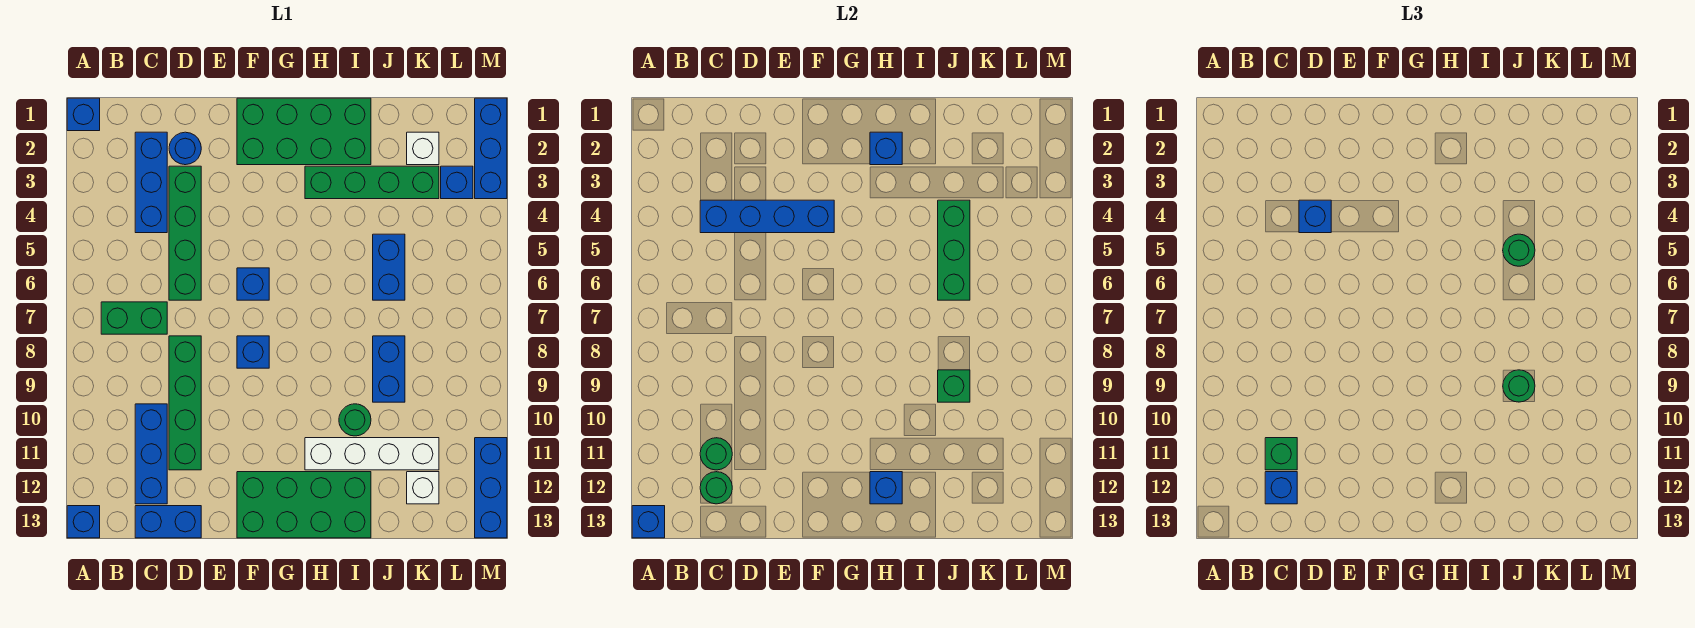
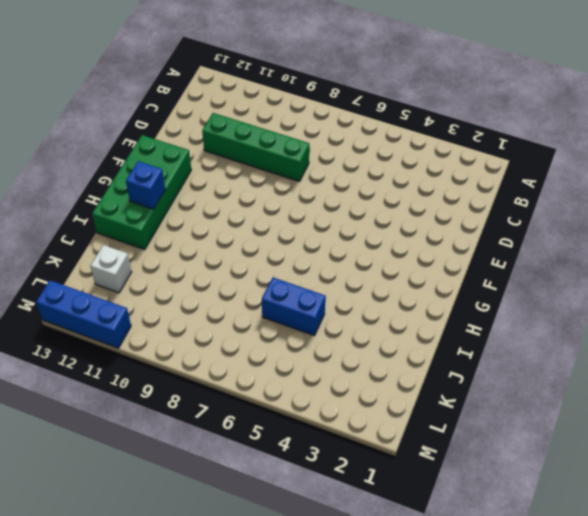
none -> blue 1x1 brick [67,98,100,131]
none -> blue 1x1 brick [67,506,100,538]
none -> green 1x2 brick [101,302,167,334]
none -> blue 1x3 brick [135,132,167,233]

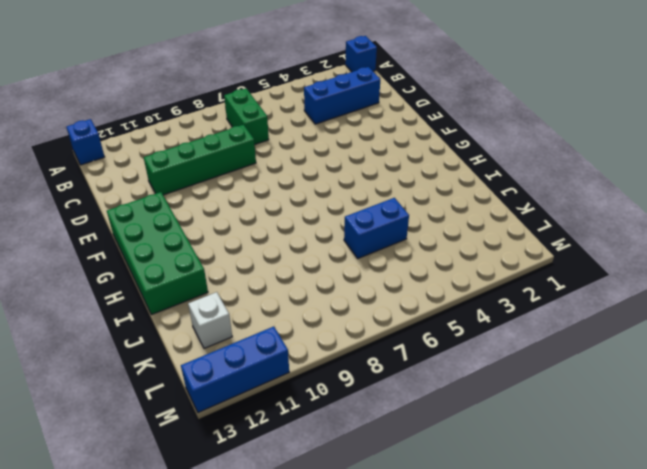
none -> blue 1x3 brick [135,404,167,504]
none -> blue 1x2 brick [135,506,201,538]
none -> blue 1x1 round brick [169,132,201,165]
none -> green 1x4 brick [169,166,201,300]

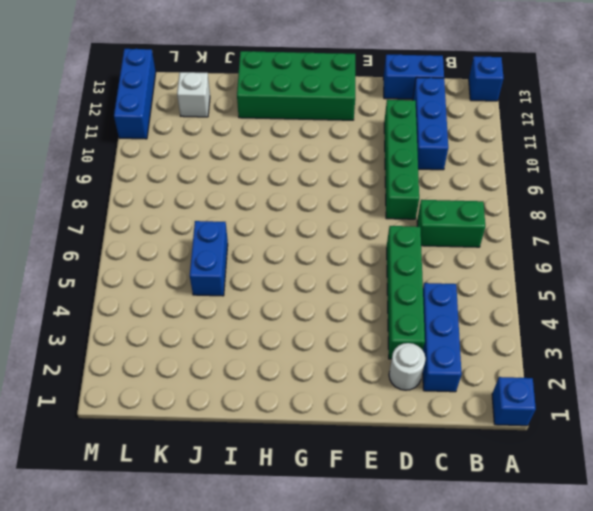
white 1x1 round brick [389,343,426,390] -> blue 1x1 round brick [169,132,201,165]
none -> green 2x4 brick [237,98,371,165]
none -> blue 1x1 brick [237,268,269,300]
none -> blue 1x1 brick [237,336,269,368]
none -> green 1x4 brick [305,166,439,199]

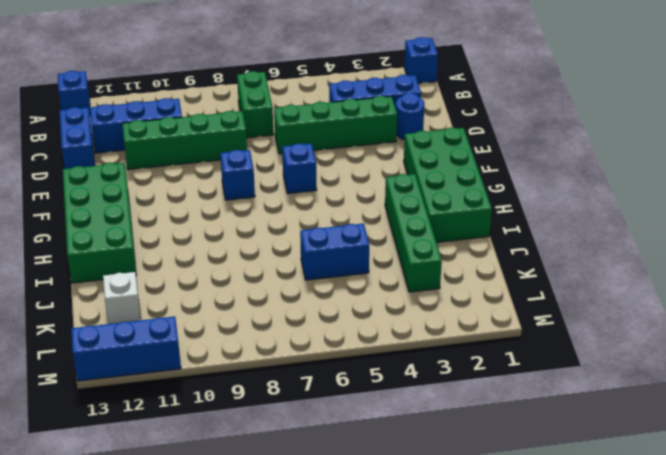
none -> white 1x4 brick [305,438,439,470]
none -> green 1x1 round brick [339,404,371,436]
none -> blue 1x2 brick [373,336,405,402]
none -> white 1x1 brick [407,132,439,165]

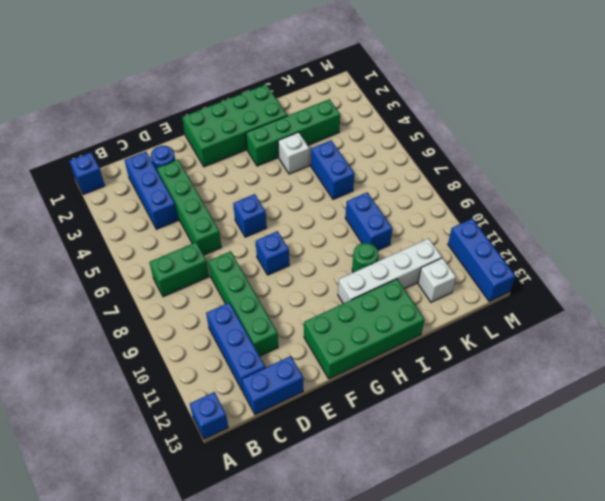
white 1x1 brick [278,132,309,174] -> white 1x1 brick moved to [407,132,439,165]
none -> blue 1x1 brick [441,166,473,199]
none -> blue 1x3 brick [475,98,507,199]
none -> blue 1x1 brick [632,506,665,538]
none -> blue 1x4 brick [700,200,834,233]

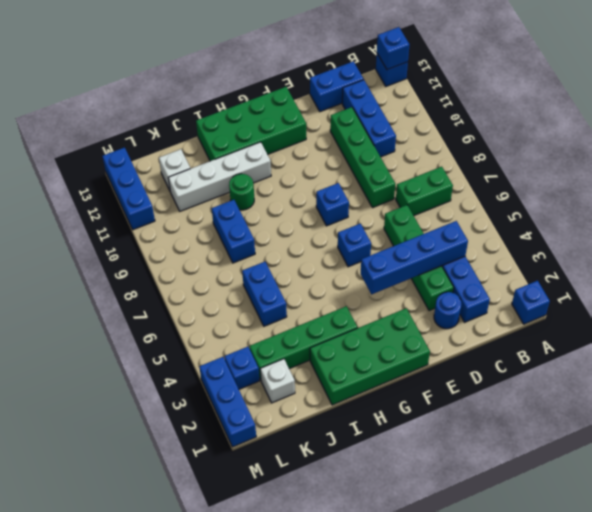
none -> green 1x1 round brick [700,438,732,470]
none -> green 1x1 round brick [700,472,732,504]
none -> blue 1x1 brick [870,132,902,165]
none -> blue 1x1 brick [870,472,902,504]

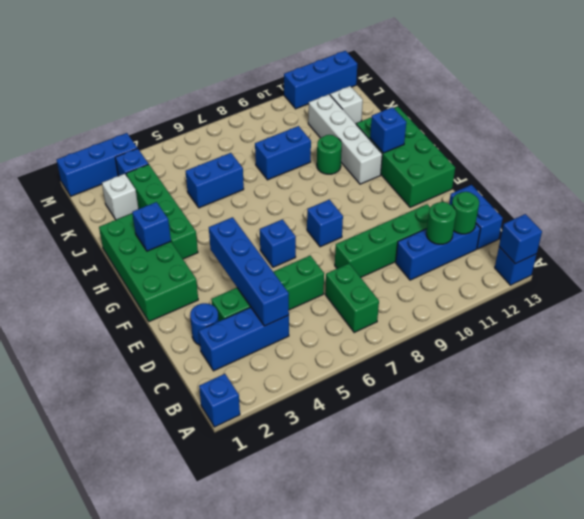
none -> green 1x3 brick [938,200,970,300]
none -> green 1x1 brick [938,370,970,402]
none -> green 1x1 brick [1265,438,1297,470]
none -> blue 1x1 brick [1265,472,1297,504]

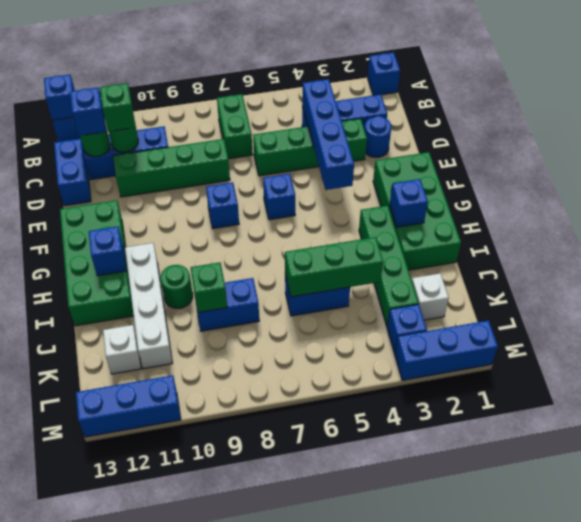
none -> blue 1x1 brick [1299,200,1331,233]
none -> green 1x1 round brick [1503,234,1535,266]
none -> green 1x1 round brick [1503,370,1535,402]

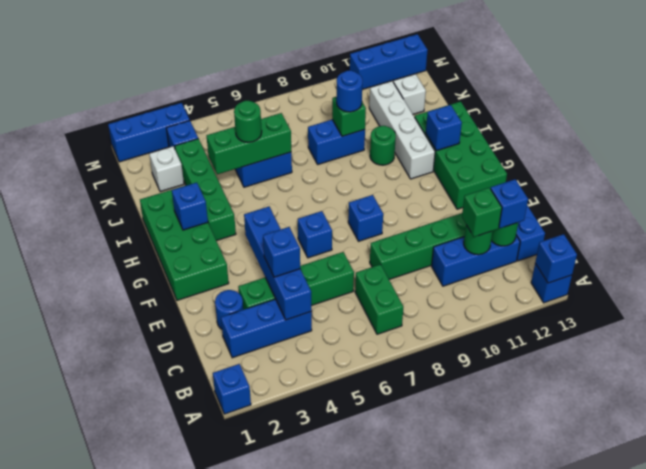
blue 1x1 round brick [336,70,363,112] -> green 1x1 round brick [1503,370,1535,402]

